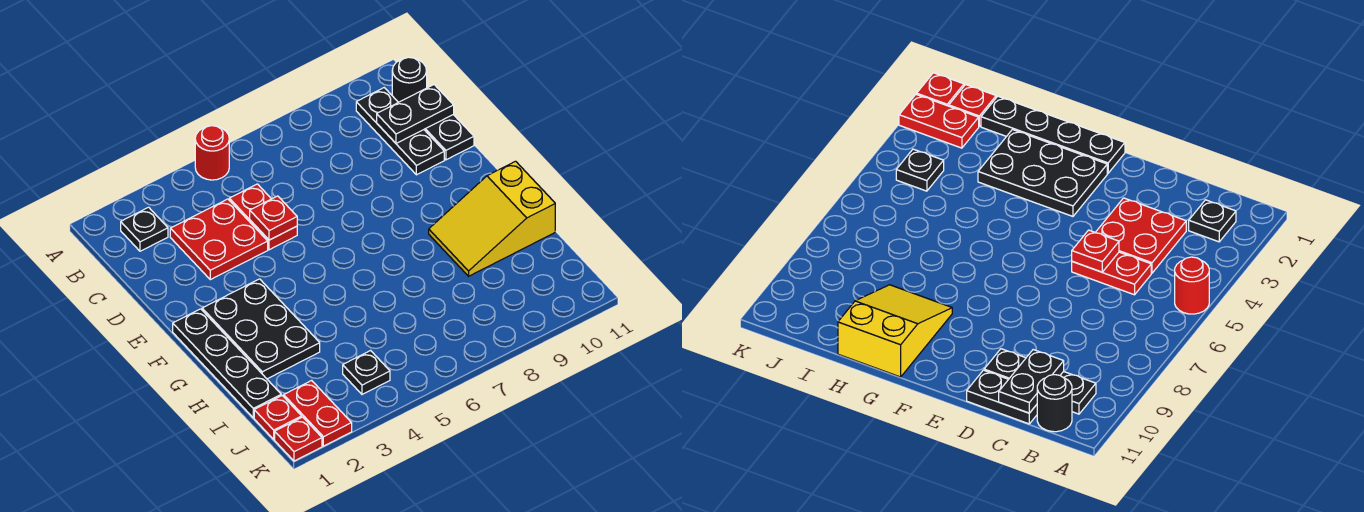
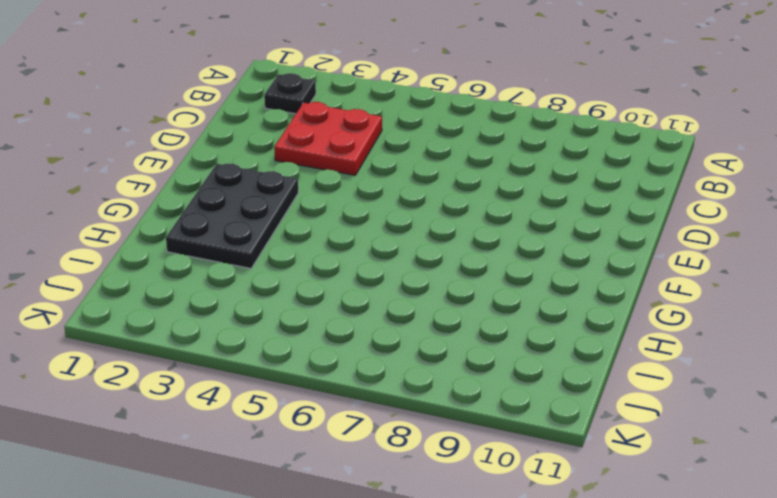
none -> red 1x1 round brick [195,126,229,180]
none -> black 1x3 plate [356,88,444,175]
none -> black 1x1 round brick [392,57,427,102]

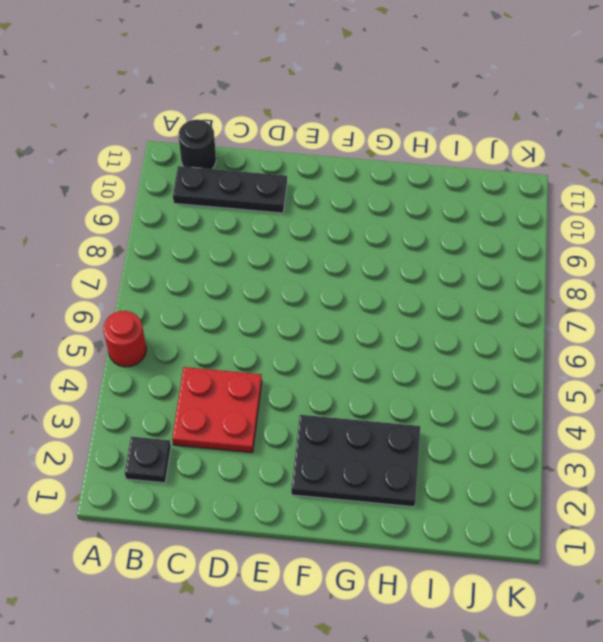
none -> red 1x2 plate [229,184,297,250]
none -> black 1x2 plate [424,115,474,160]
none -> black 1x4 plate [173,309,281,418]

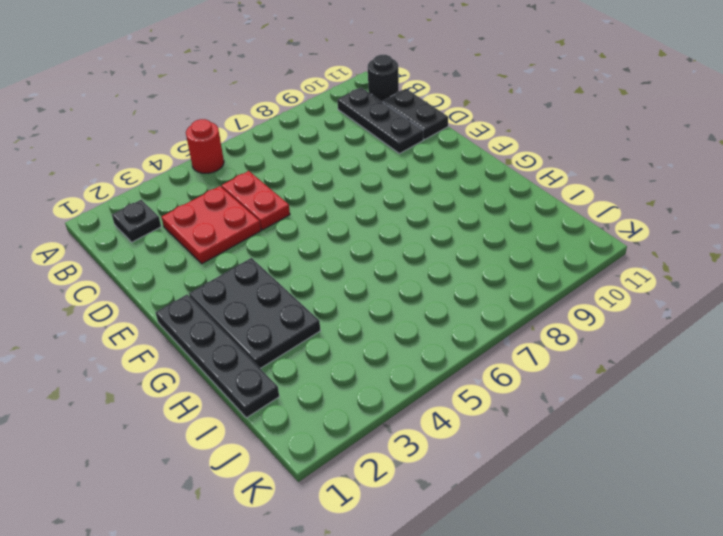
none -> yellow 2x3 slope [429,161,555,276]
none -> red 1x1 plate [254,396,302,439]
none -> red 1x2 plate [284,380,352,446]

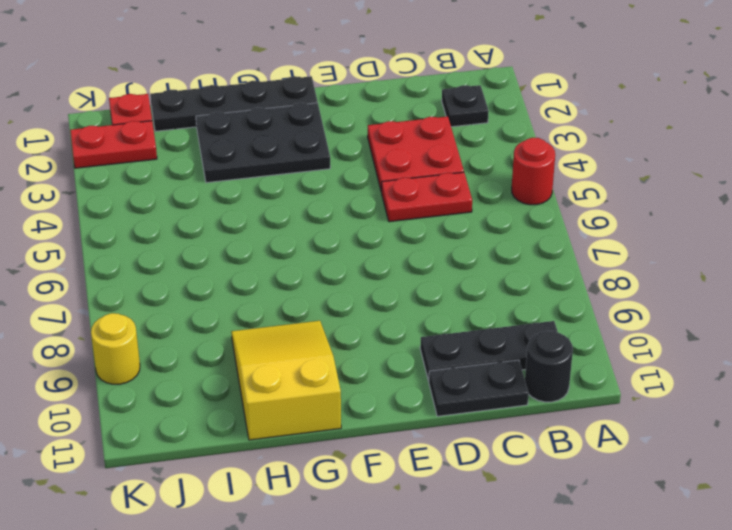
yellow 1x1 round brick [91,313,140,384] -> none
none -> black 1x1 plate [343,351,390,394]
none -> red 1x1 plate [275,417,322,461]
none -> black 1x2 plate [377,85,454,143]

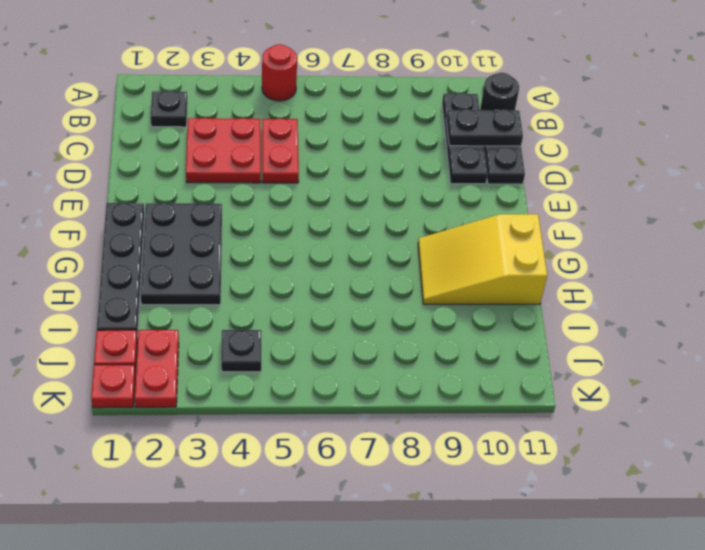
none -> red 1x1 plate [250,196,297,240]

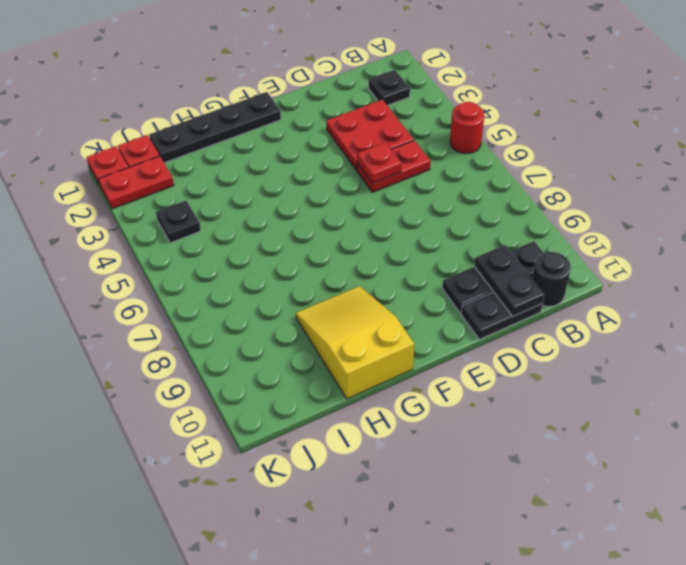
none -> black 2x3 plate [202,279,320,379]

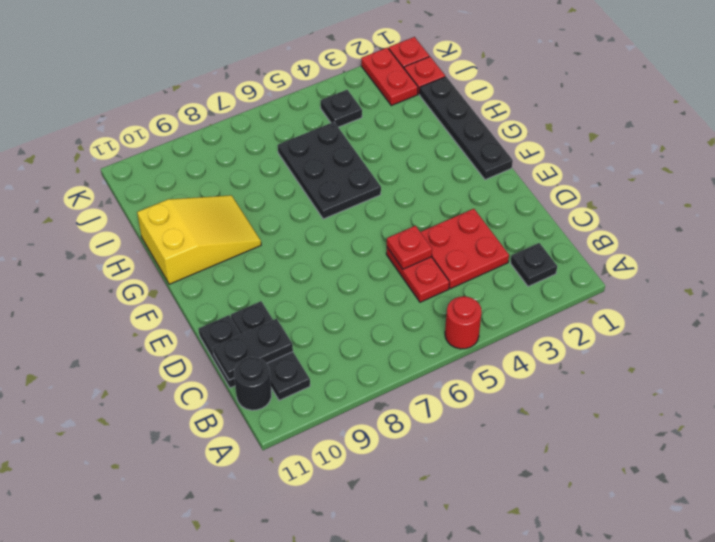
black 2x3 plate [278,122,381,219] -> black 2x3 plate moved to [202,279,320,379]

